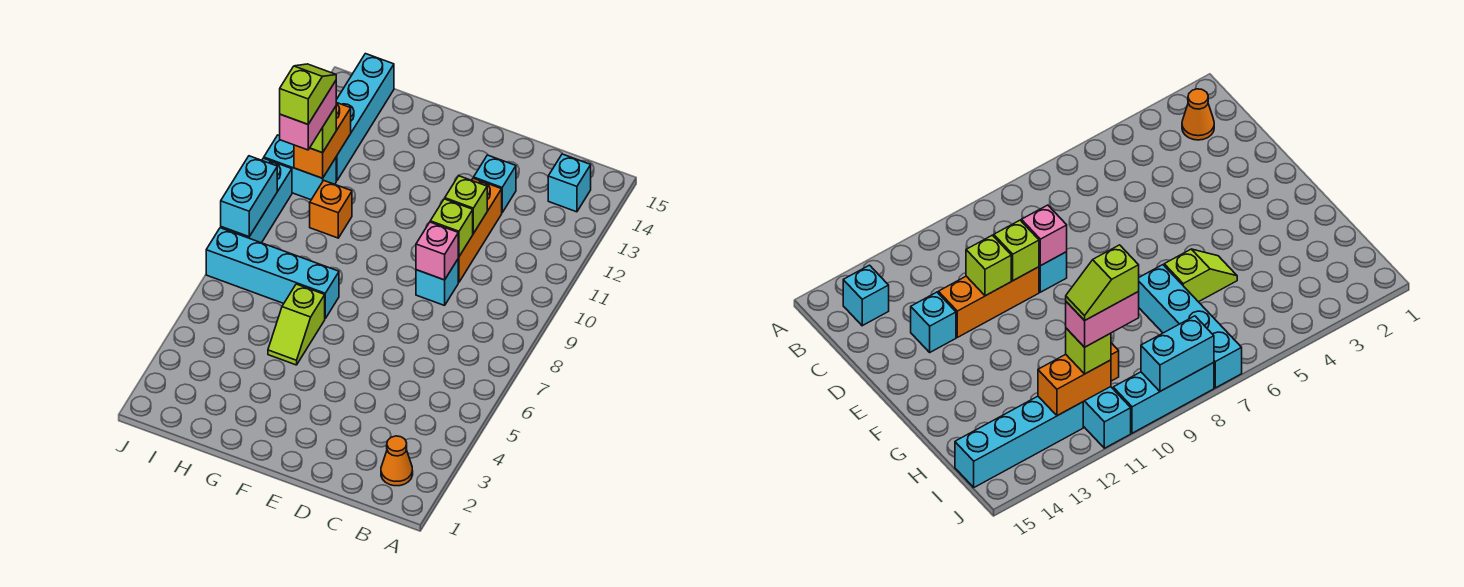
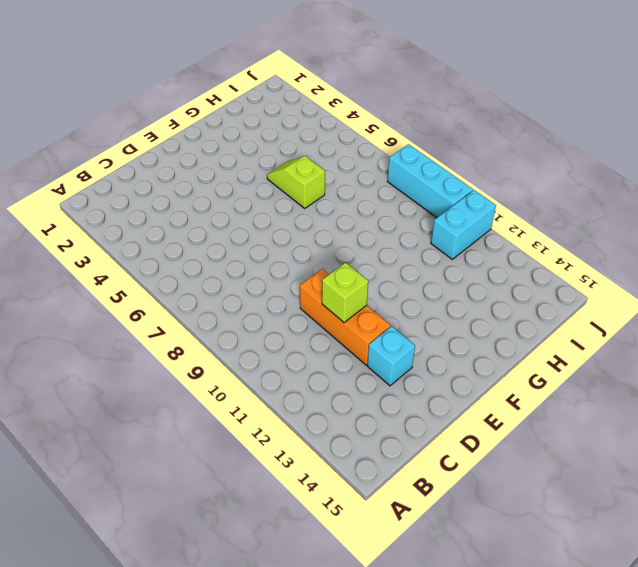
none -> orange 1x1 cone [381,436,413,486]
none -> cyan 1x1 brick [548,154,591,212]
none -> cyan 1x1 brick [416,259,458,305]

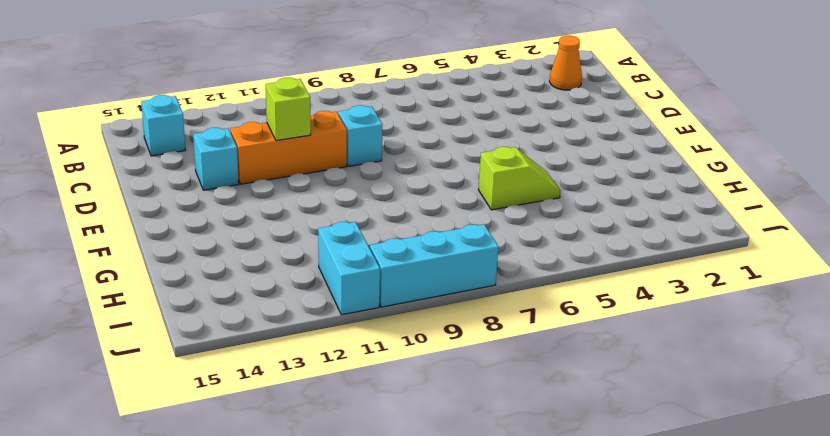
none -> cyan 1x4 brick [206,228,339,318]
none -> orange 1x1 brick [310,180,352,238]
none -> cyan 1x4 brick [336,54,394,181]

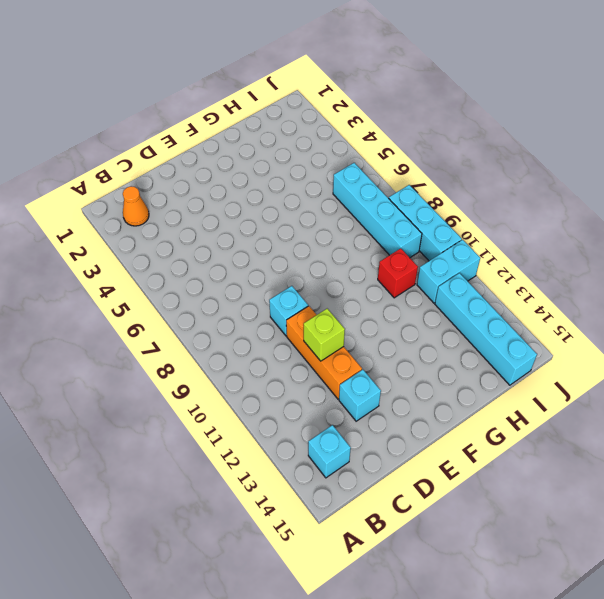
red 1x1 brick [378,248,418,298] -> orange 1x1 brick [310,180,352,238]
cyan 1x4 brick [333,163,422,257] -> cyan 1x4 brick turned to [206,228,339,318]
none -> lime 1x2 slope [268,284,325,365]
none -> pink 1x1 brick [416,222,458,280]
none -> lime 1x1 brick [430,199,473,257]

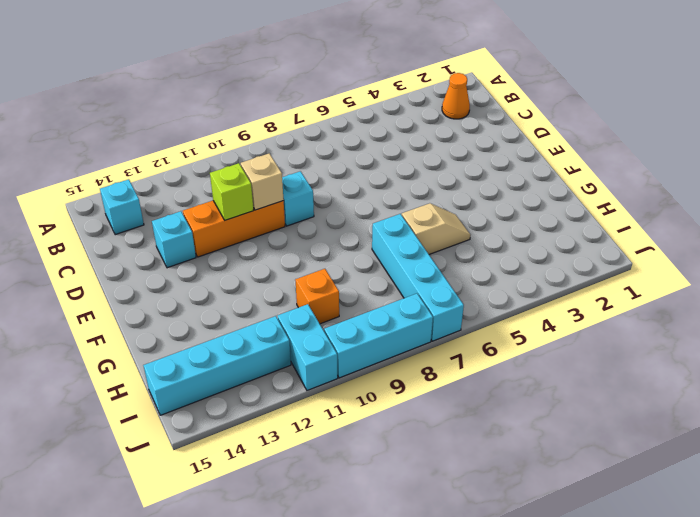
tan 1x1 brick [241,153,284,210] -> lime 1x1 brick [430,199,473,257]
tan 1x2 slope [402,203,470,254] -> lime 1x2 slope [268,284,325,365]
none -> pink 1x1 brick [416,222,458,280]
none -> orange 1x2 brick [294,103,351,178]
none -> cyan 1x2 brick [221,156,277,237]

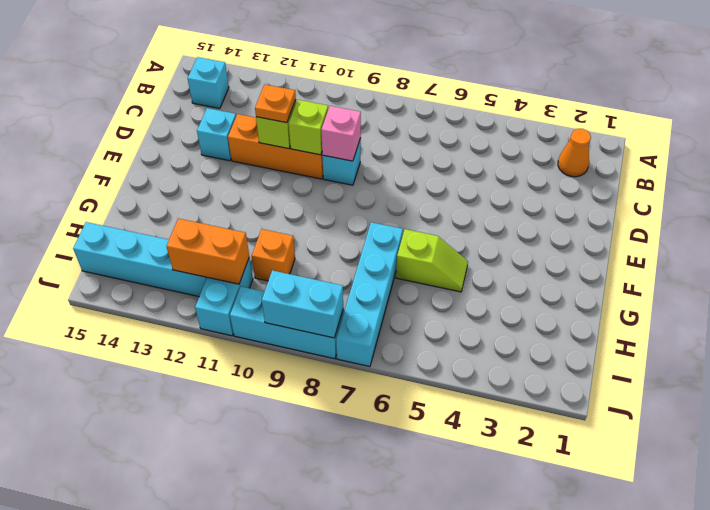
orange 1x1 plate [255,85,296,123] -> none
none -> lime 1x1 brick [310,106,336,153]
none -> pink 1x2 brick [280,81,336,150]
none -> lime 1x2 slope [280,64,336,124]

